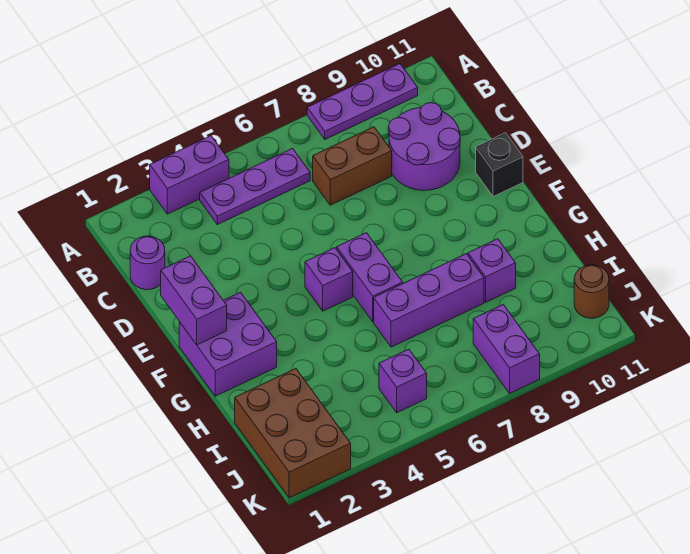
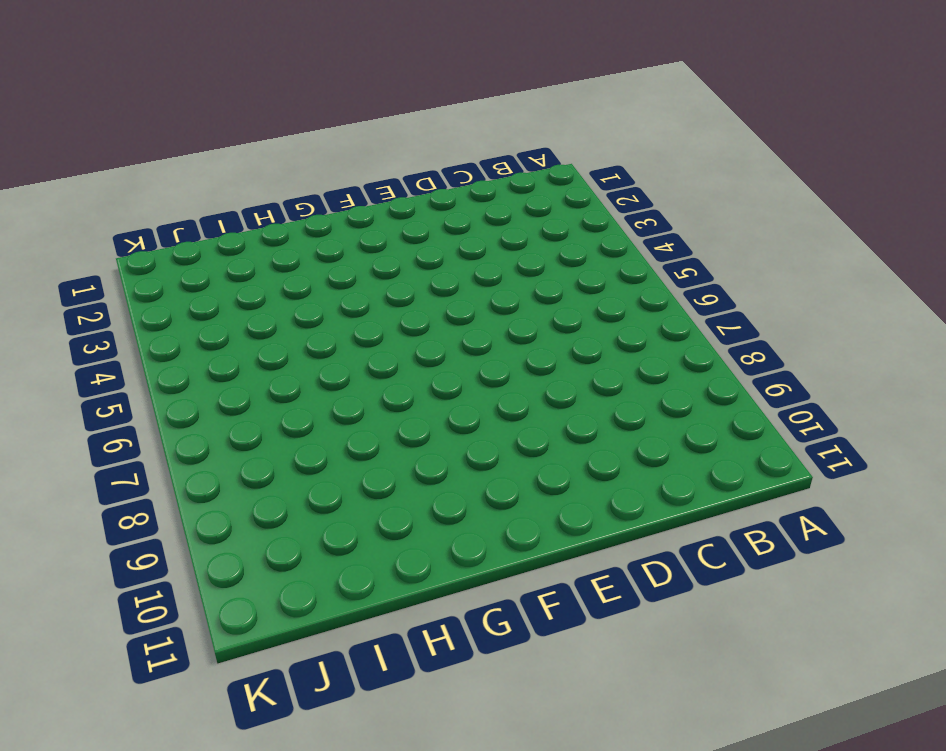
none -> purple 1x2 brick [150,136,229,214]
none -> purple 1x3 plate [307,64,418,139]
none -> purple 1x3 plate [200,148,310,225]

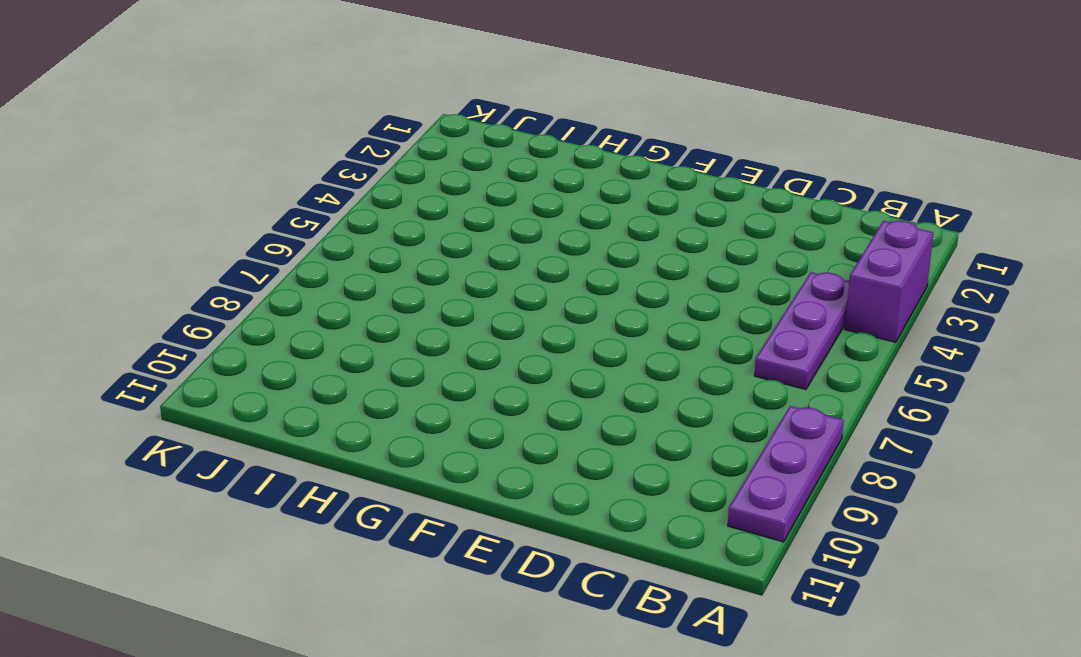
none -> purple 1x1 round brick [130,236,165,290]
none -> brown 1x2 brick [313,127,392,205]
none -> purple 2x2 round brick [388,103,460,190]

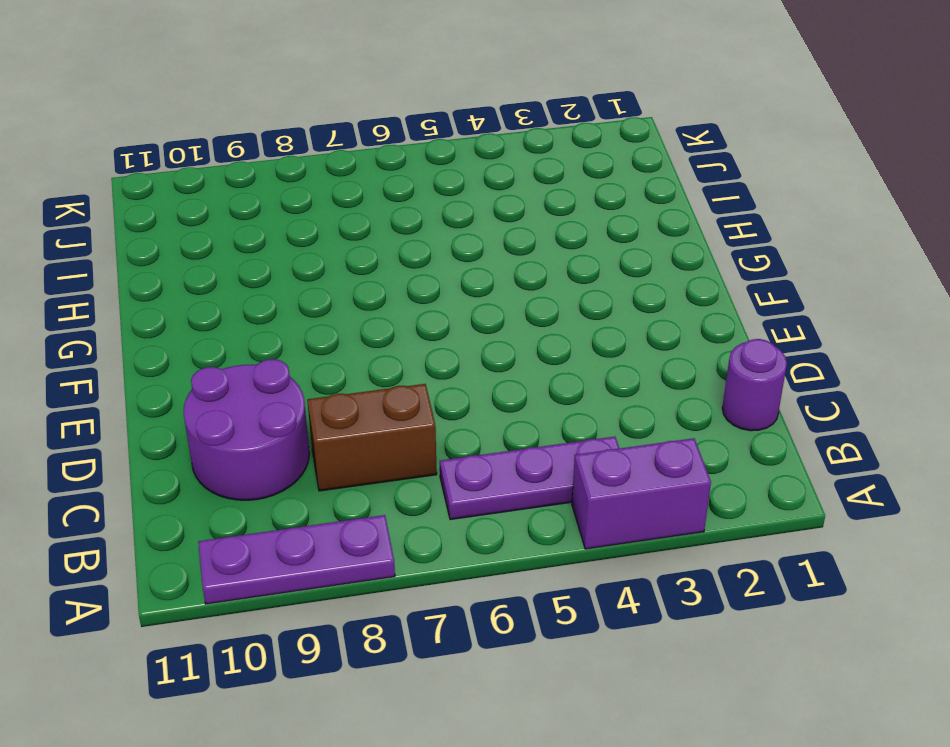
none -> black 1x1 brick [476,133,523,196]
none -> purple 2x2 brick [179,292,277,396]
none -> purple 1x1 brick [305,248,353,311]

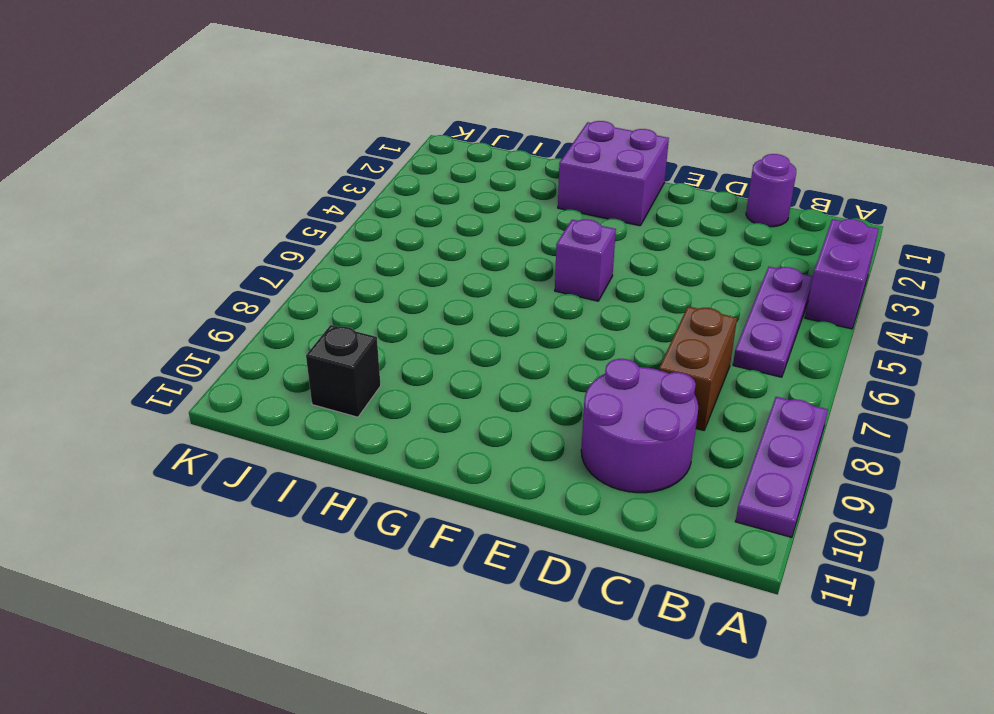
black 1x1 brick [306,325,381,417] -> black 1x1 brick moved to [476,133,523,196]
none -> purple 1x2 brick [337,233,403,322]
none -> purple 1x3 brick [374,254,484,347]
none -> purple 1x1 brick [468,239,516,302]

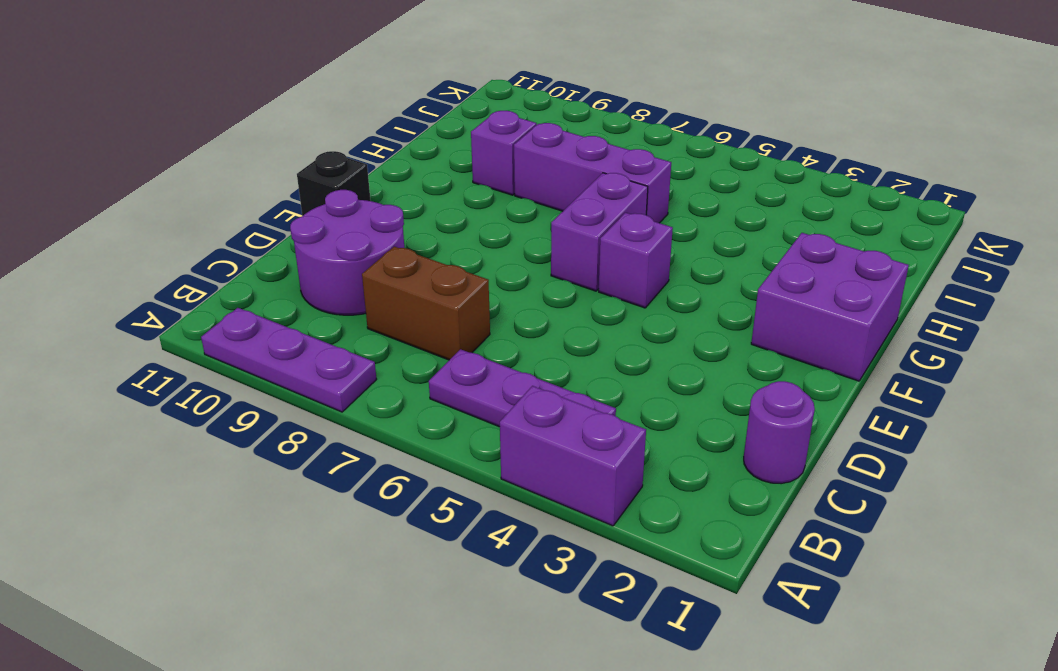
none -> brown 2x3 brick [235,369,351,498]
none -> purple 1x1 brick [379,349,427,413]
none -> purple 1x2 brick [473,304,540,393]

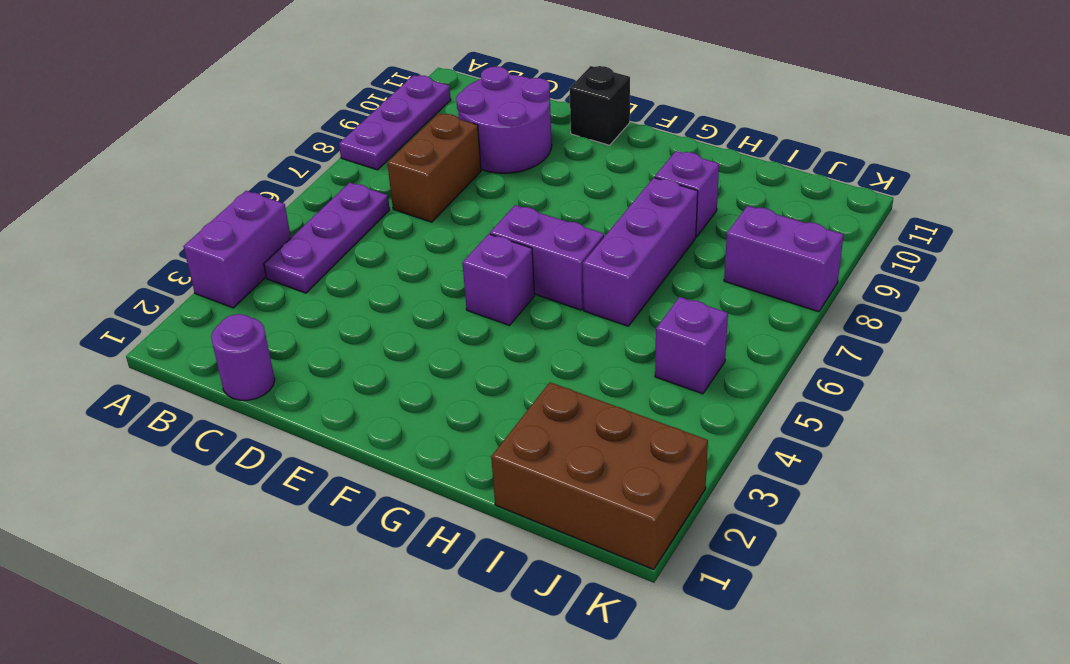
none -> purple 2x2 brick [179,292,277,396]
none -> brown 1x1 round brick [574,265,609,318]
none -> purple 1x2 brick [161,256,227,345]

